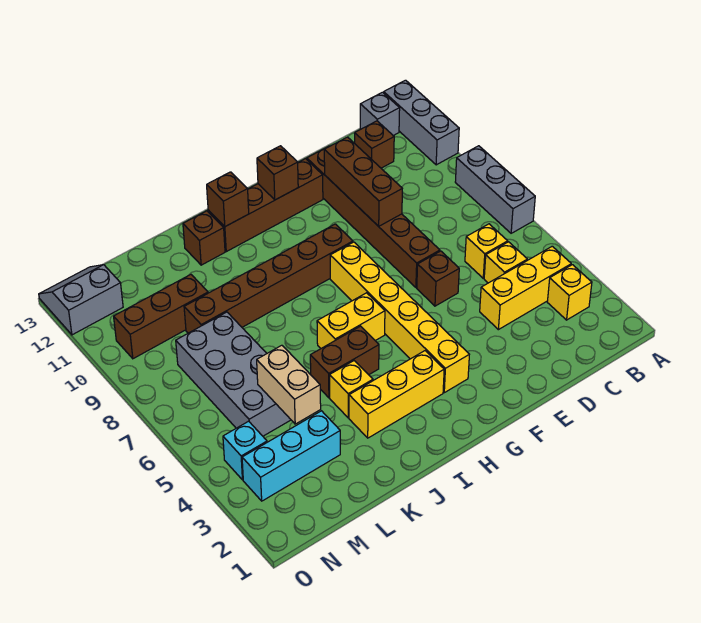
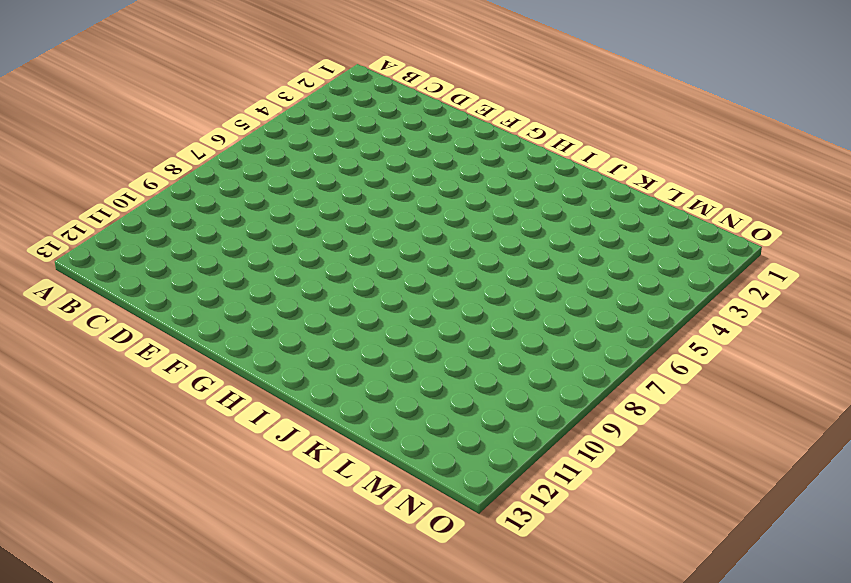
none -> grey 1x3 brick [455,146,535,233]
none -> grey 1x3 brick [384,80,459,165]
none -> yellow 1x1 brick [547,265,592,320]

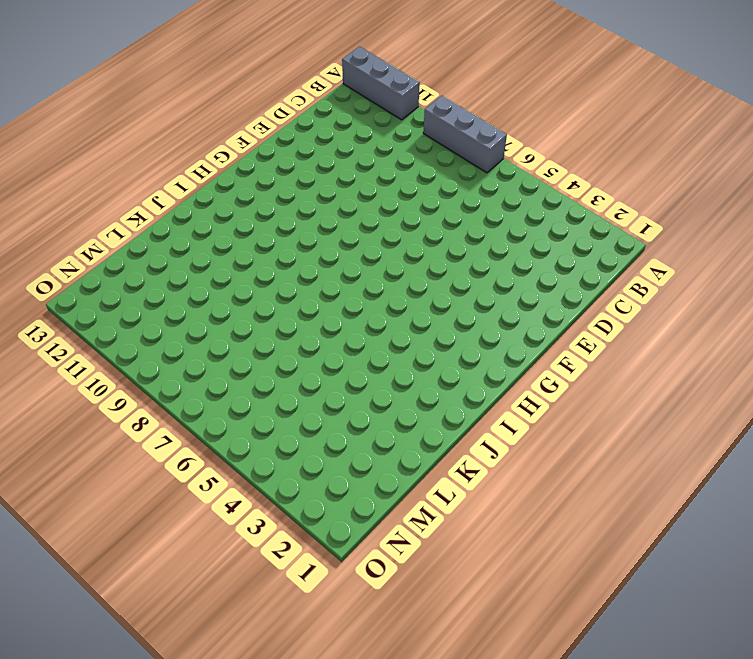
none -> yellow 1x1 brick [547,265,592,320]
none -> yellow 1x3 brick [480,246,571,330]
none -> grey 1x1 brick [360,92,400,136]

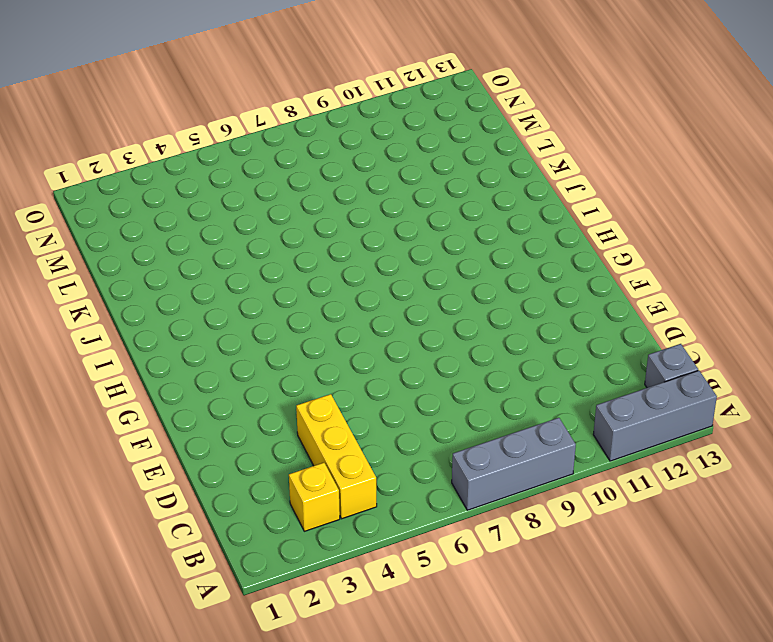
none -> yellow 1x1 brick [484,242,527,283]
none -> yellow 1x1 brick [465,224,508,278]
none -> brown 1x1 brick [355,121,394,168]

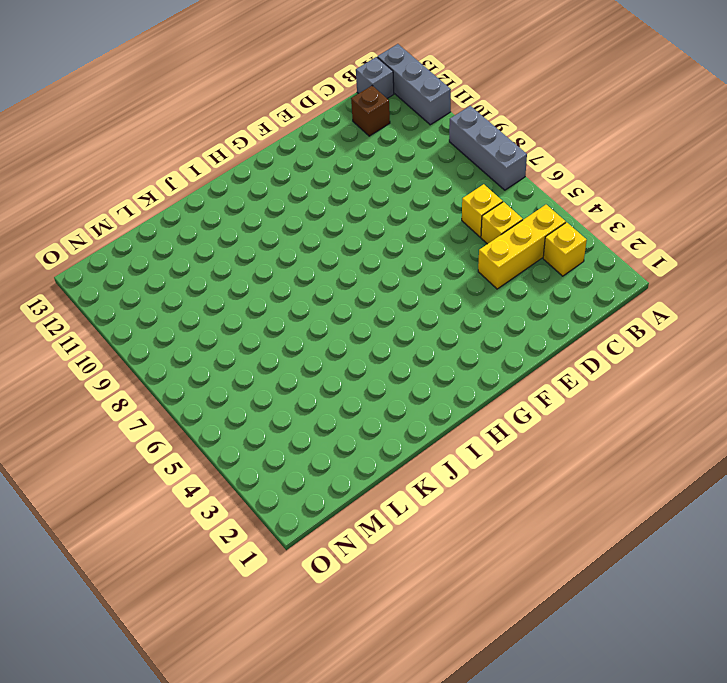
none -> brown 1x1 brick [417,251,459,306]
none -> brown 1x6 brick [307,146,440,288]
none -> brown 1x4 brick [208,159,323,252]

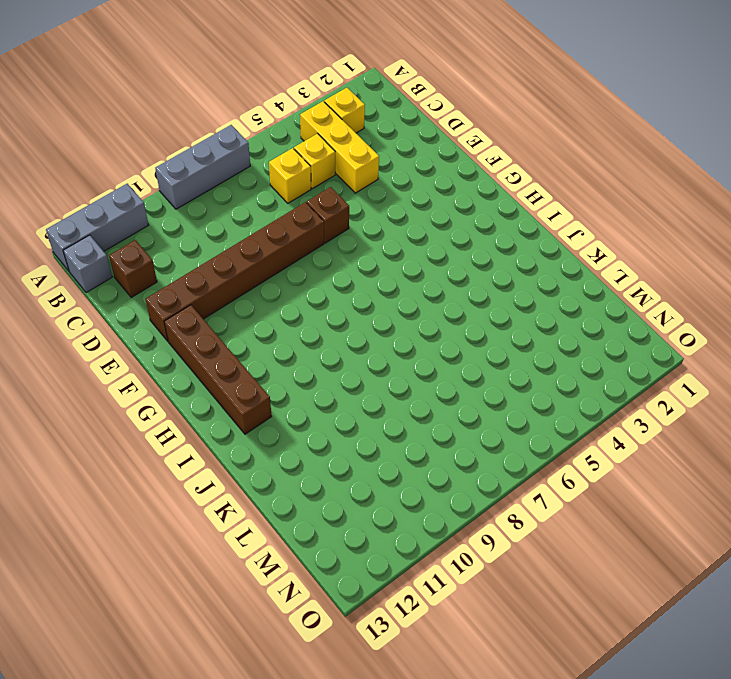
none -> yellow 1x6 brick [330,242,469,393]
none -> brown 1x6 brick [184,224,353,333]
none -> yellow 1x3 brick [349,351,444,438]

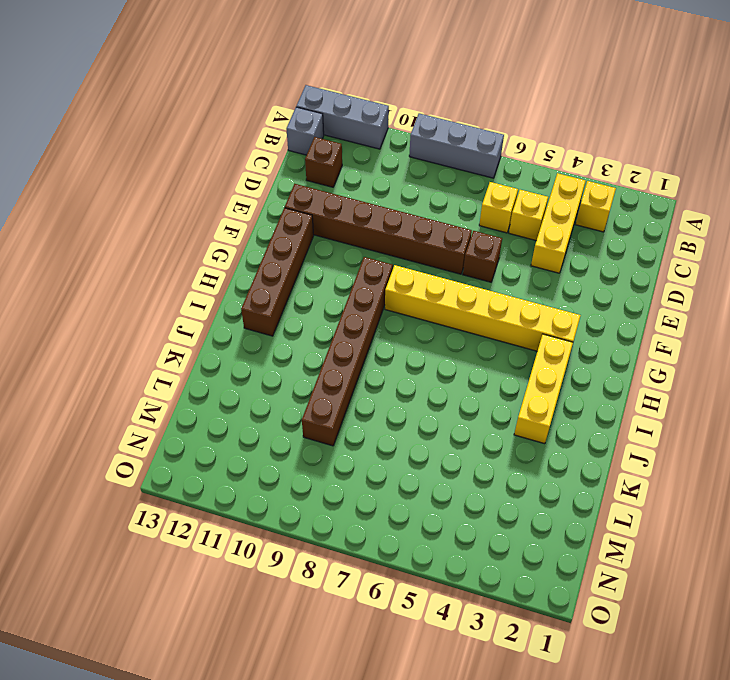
none -> yellow 1x2 brick [317,293,385,348]
none -> brown 1x2 brick [310,326,379,398]
none -> yellow 1x1 brick [330,361,373,418]

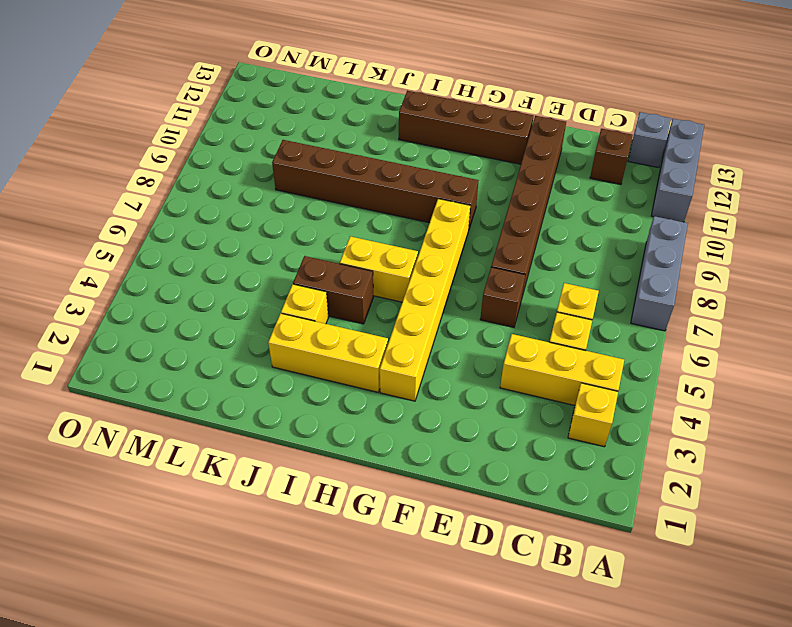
none -> brown 1x1 brick [183,211,225,265]
none -> cyan 1x3 brick [242,411,340,501]
none -> grey 2x4 brick [176,312,291,436]

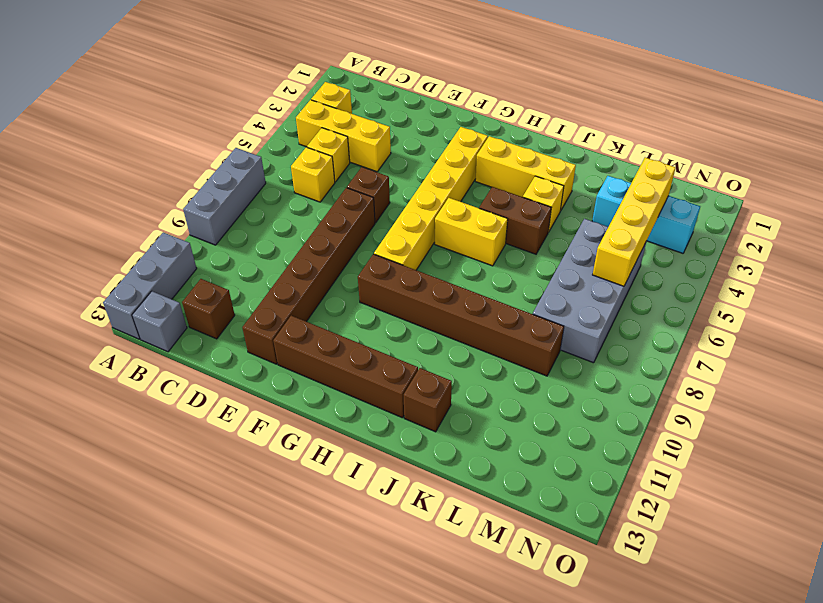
yellow 1x4 brick [593,158,675,286] -> none
none -> brown 1x3 brick [114,275,208,359]
none -> cyan 1x1 brick [223,421,267,480]
none -> grey 2x2 slope [39,265,123,335]

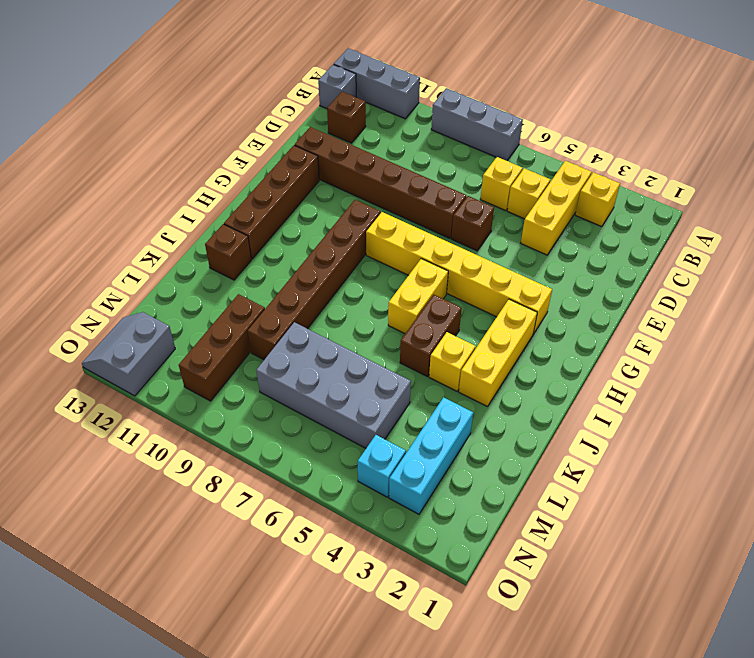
none -> brown 1x3 brick [324,137,402,226]
none -> brown 1x1 brick [257,146,298,200]
none -> brown 1x1 brick [207,172,249,227]

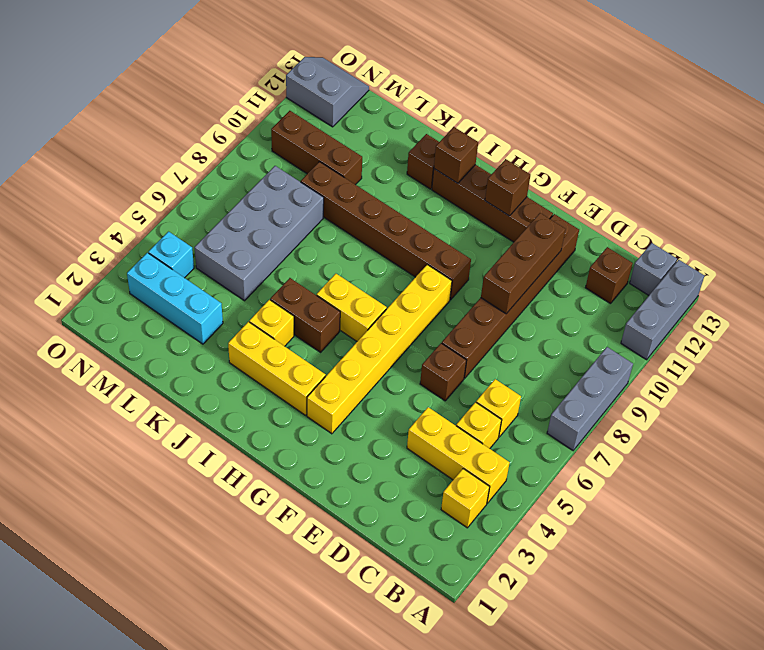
none -> tan 1x2 brick [257,345,321,424]

